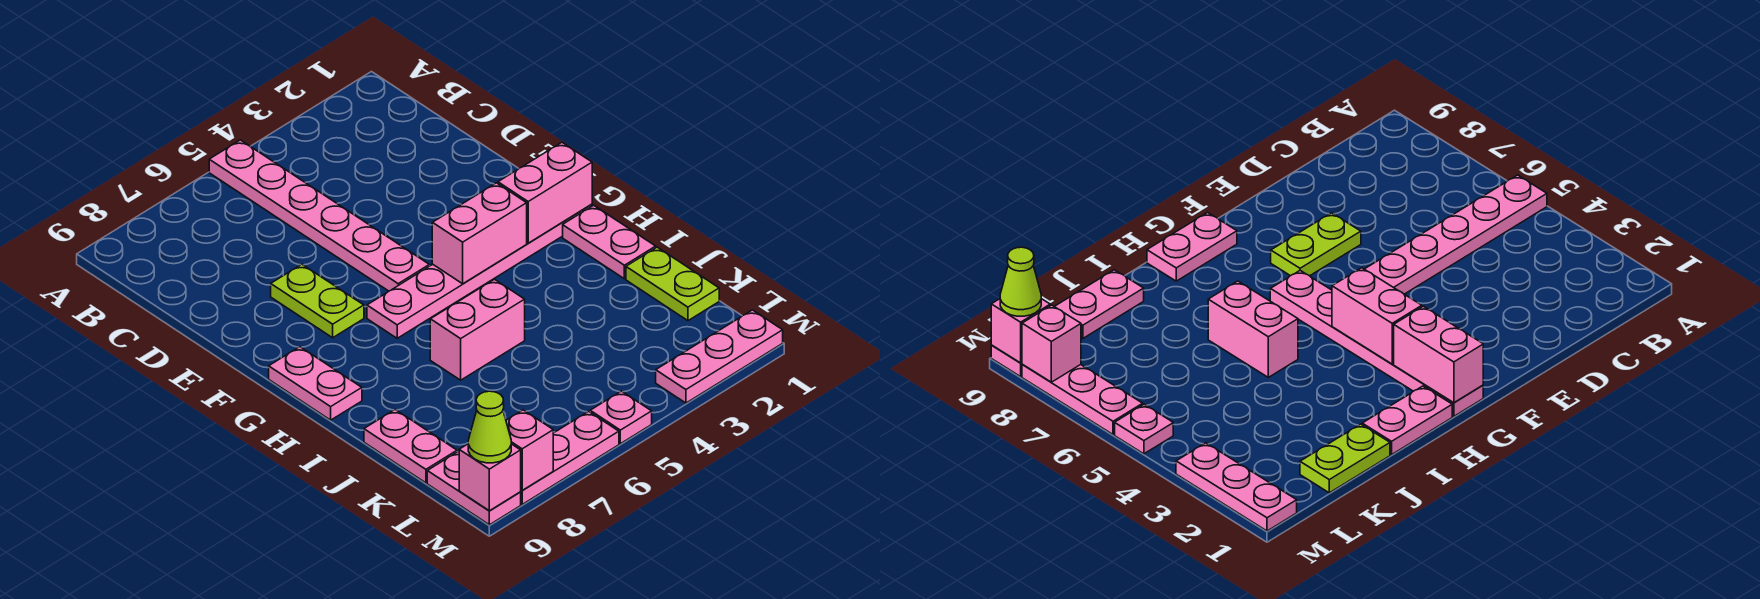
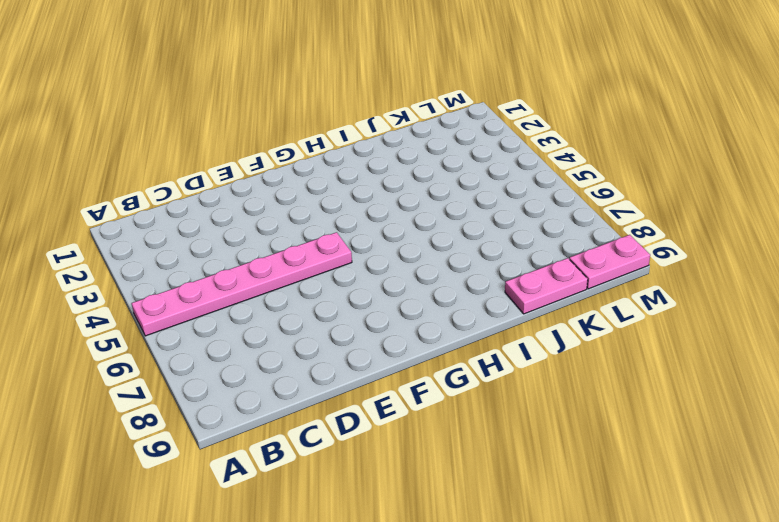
none -> lime 1x2 plate [271,264,364,338]
none -> pink 1x6 plate [367,204,592,338]
none -> pink 1x2 plate [269,347,362,420]

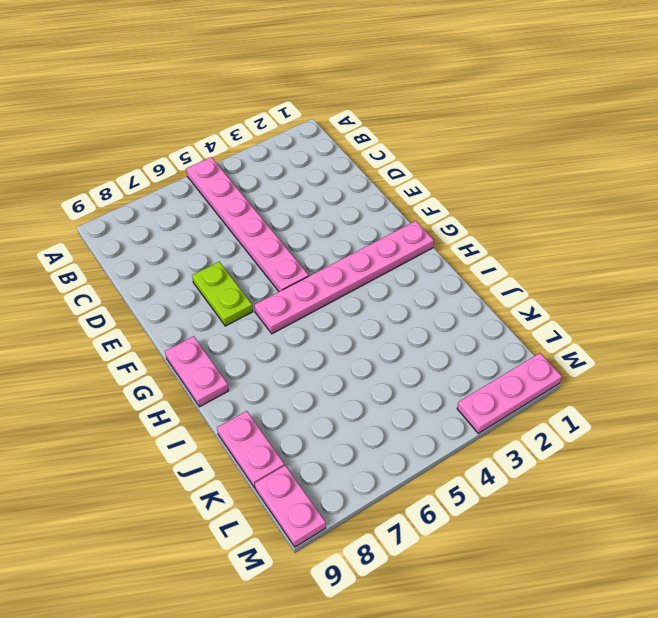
none -> pink 1x2 plate [563,205,656,279]
none -> pink 1x2 brick [430,279,525,380]
none -> lime 1x2 plate [626,247,719,321]

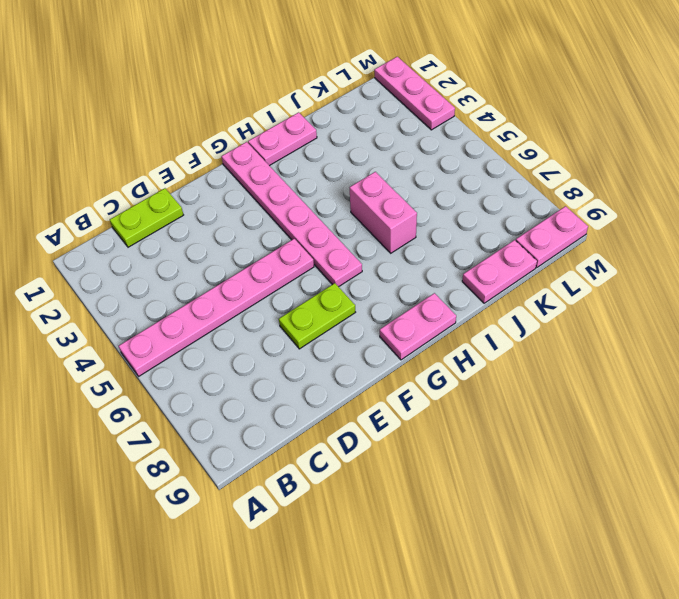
lime 1x2 plate [110,188,183,247] -> lime 1x2 plate moved to [626,247,719,321]
none -> pink 1x1 plate [590,391,652,444]
none -> pink 1x3 plate [521,411,619,504]
none -> pink 1x2 brick [498,142,592,243]

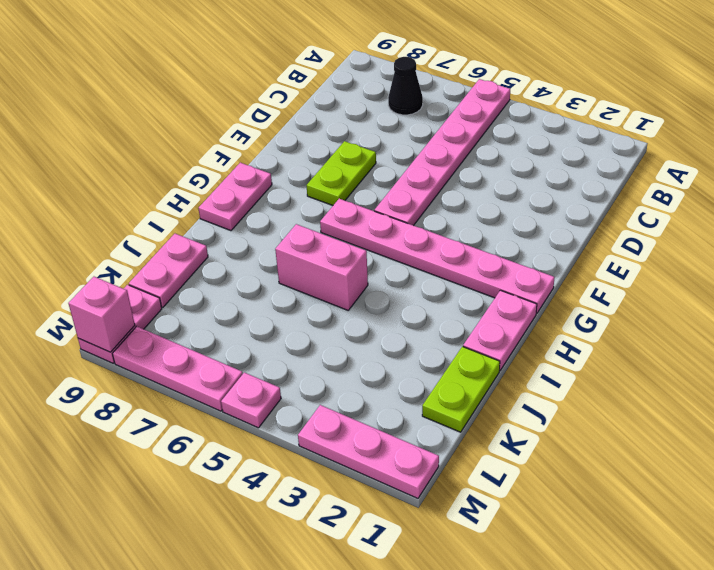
black 1x1 cone [388,57,423,115] -> none
none -> pink 1x2 brick [498,142,592,243]
none -> pink 1x2 brick [432,183,527,284]
none -> pink 1x1 brick [506,410,553,490]

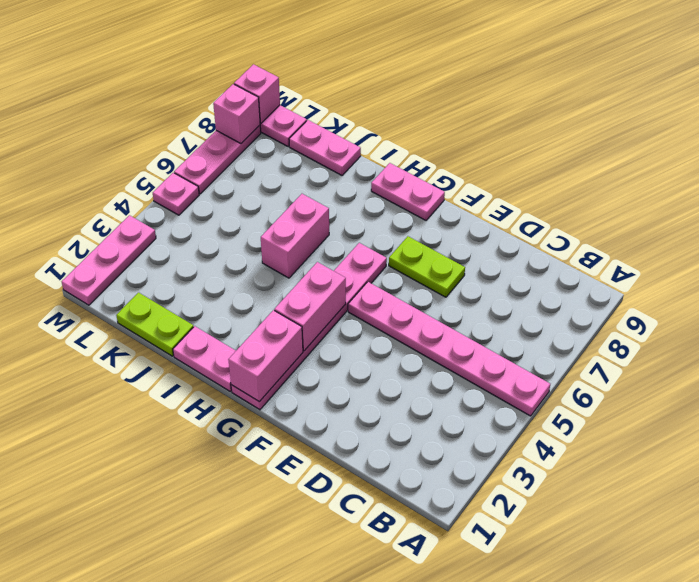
none -> lime 1x1 cone [468,391,511,463]

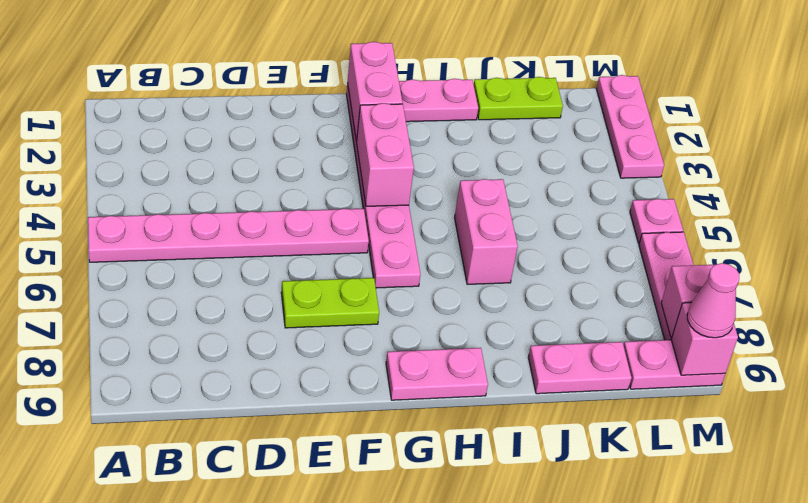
pink 1x1 cone [687,263,739,338] -> lime 1x1 cone [468,391,511,463]

